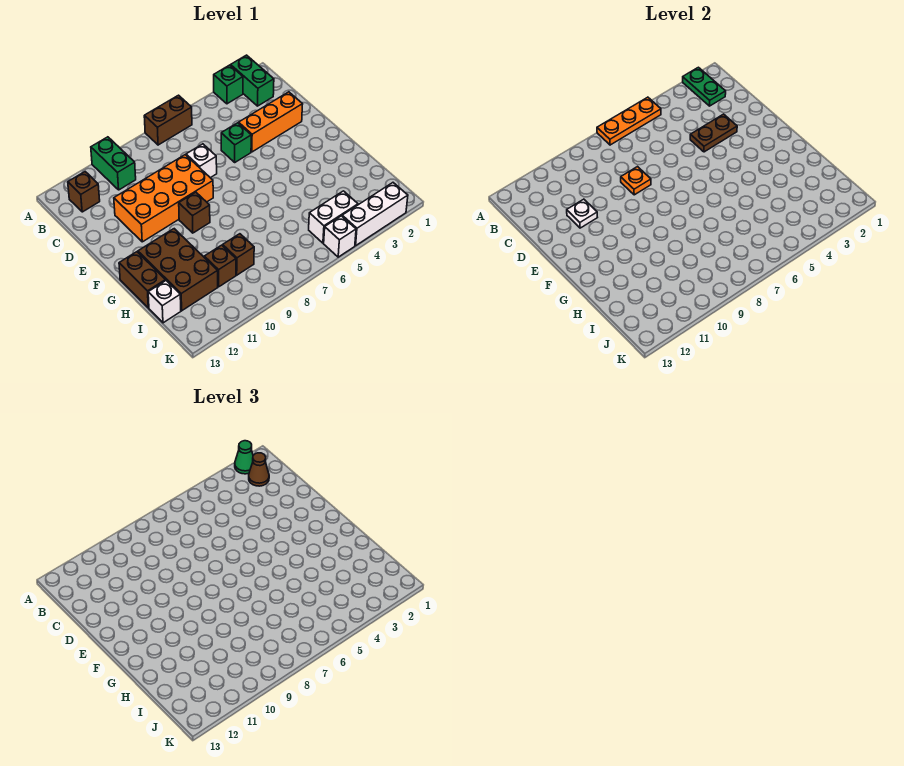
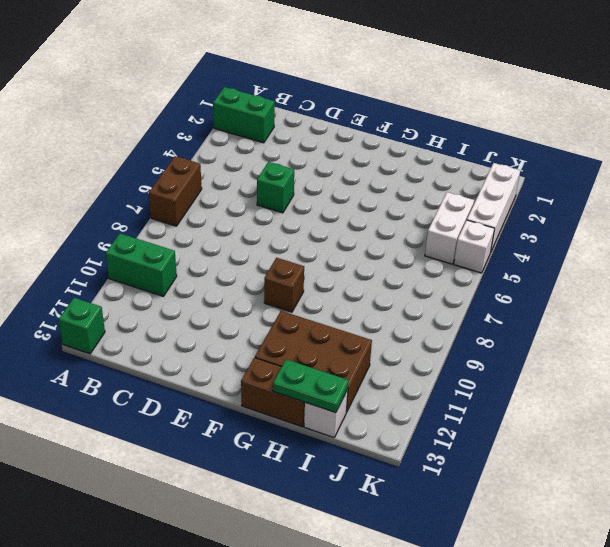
green 1x1 brick [59,298,105,354] -> green 1x1 brick moved to [214,65,243,104]
green 1x2 plate [273,359,349,413] -> green 1x2 plate moved to [683,67,726,106]
none -> brown 1x1 brick [68,172,100,212]
none -> orange 1x3 brick [239,92,303,152]
none -> white 1x1 brick [186,144,217,178]

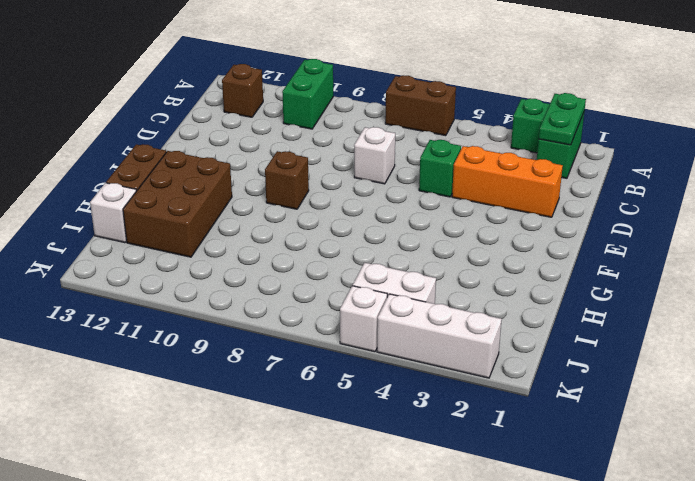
none -> orange 2x4 brick [114,155,213,242]
none -> brown 1x1 brick [223,234,254,275]
none -> brown 1x1 brick [204,245,236,287]

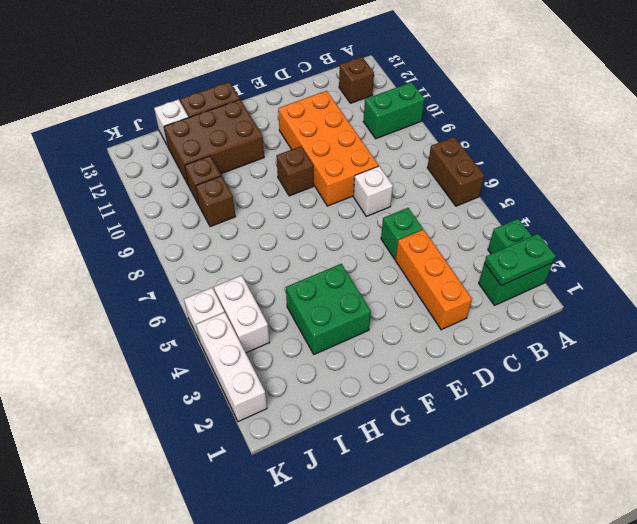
green 2x2 brick [286,264,371,354] -> none
none -> orange 1x3 plate [597,97,661,145]
none -> brown 1x2 plate [690,114,737,152]
none -> orange 1x1 plate [621,167,651,195]

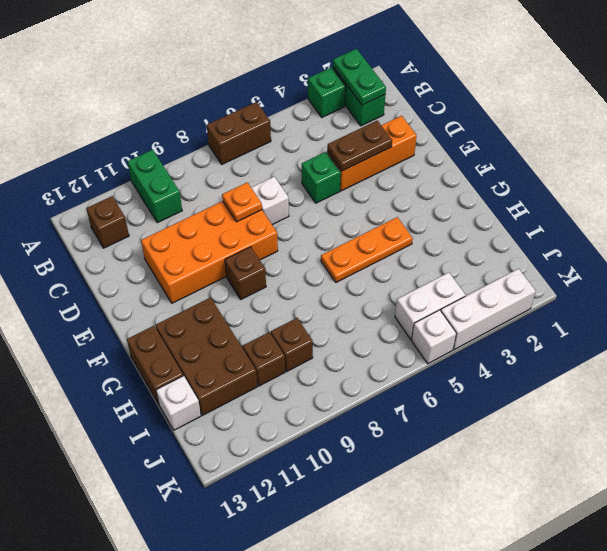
orange 1x3 plate [321,217,413,282] -> orange 1x3 plate moved to [597,97,661,145]
none -> white 1x1 plate [567,199,597,228]
none -> green 1x1 cone [235,441,253,474]
none -> brown 1x1 cone [249,453,269,486]

